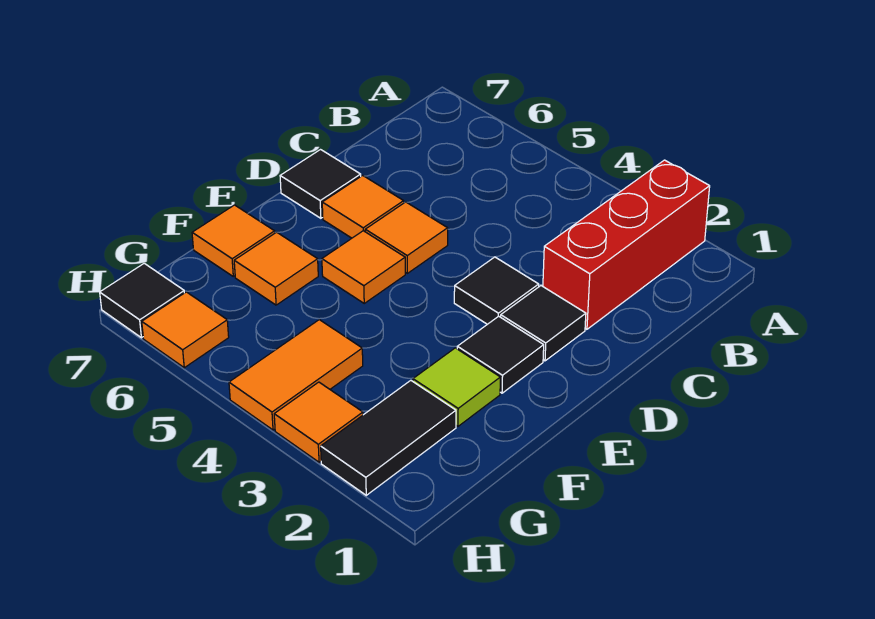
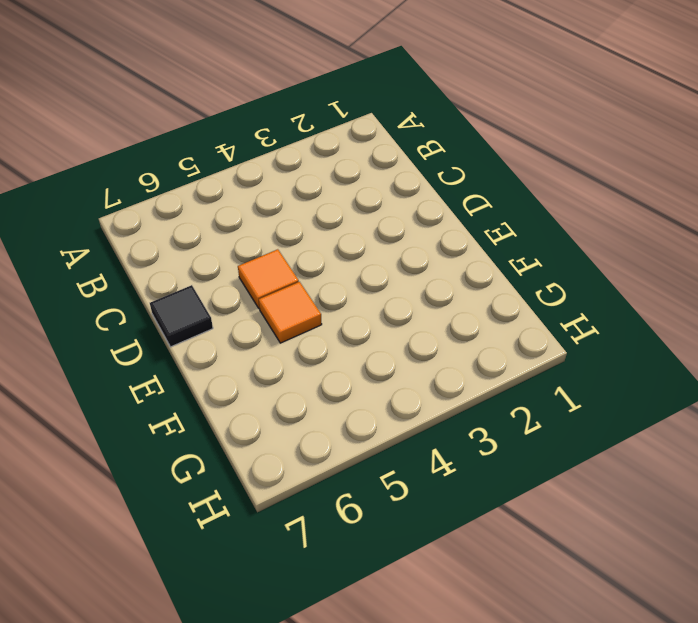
none -> red 1x3 brick [543,160,710,329]
none -> black 1x1 tile [501,286,586,361]
none -> black 1x1 tile [454,257,539,324]

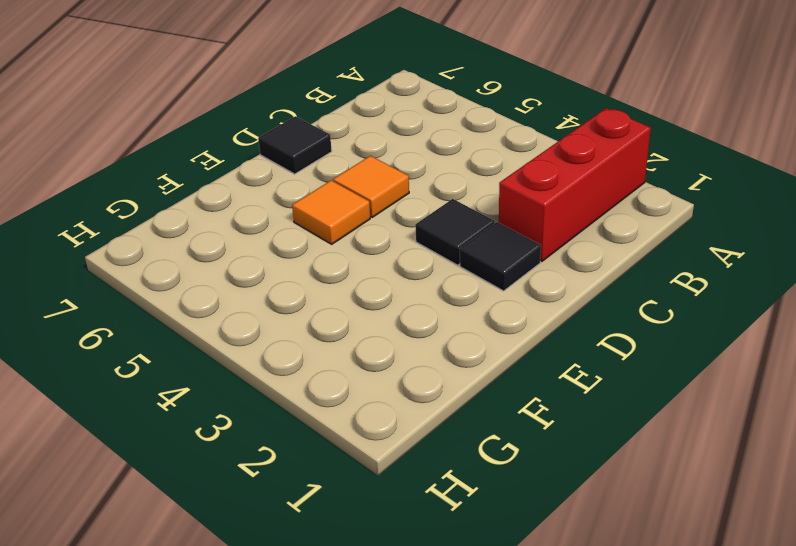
none -> orange 1x1 tile [322,175,404,238]
none -> black 1x1 tile [457,316,544,393]
none -> lime 1x1 tile [413,348,500,426]

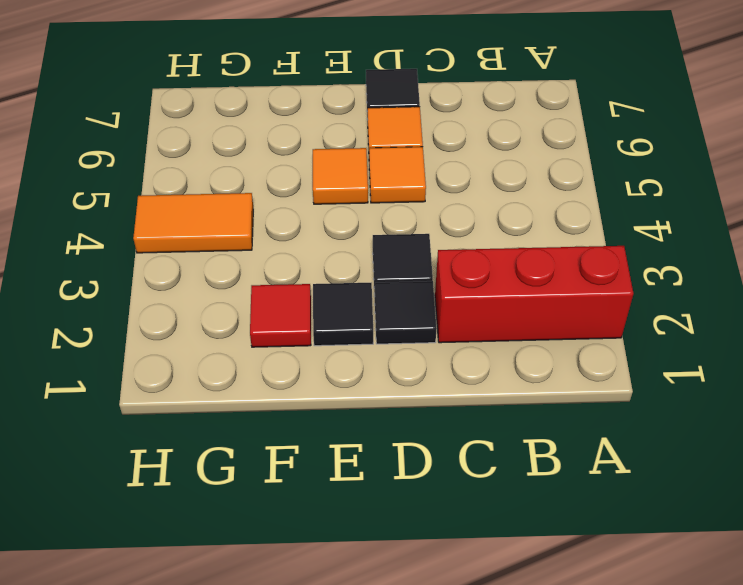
red 1x1 tile [250,284,311,347] -> lime 1x1 tile [413,348,500,426]
none -> orange 1x1 tile [234,232,318,305]
none -> orange 1x1 tile [192,205,275,276]
none -> black 1x2 tile [321,380,456,495]

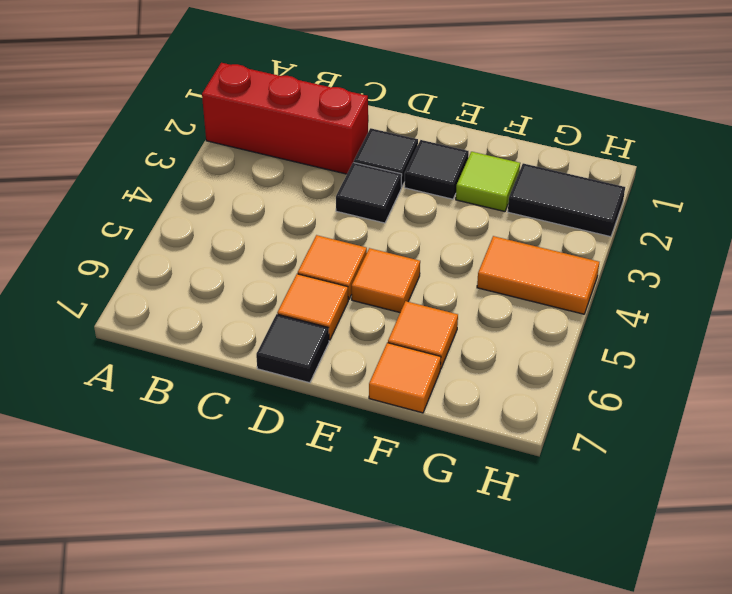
none -> orange 1x1 tile [274,382,363,462]
none -> orange 1x1 tile [142,292,229,368]
none -> black 1x1 tile [100,263,184,338]

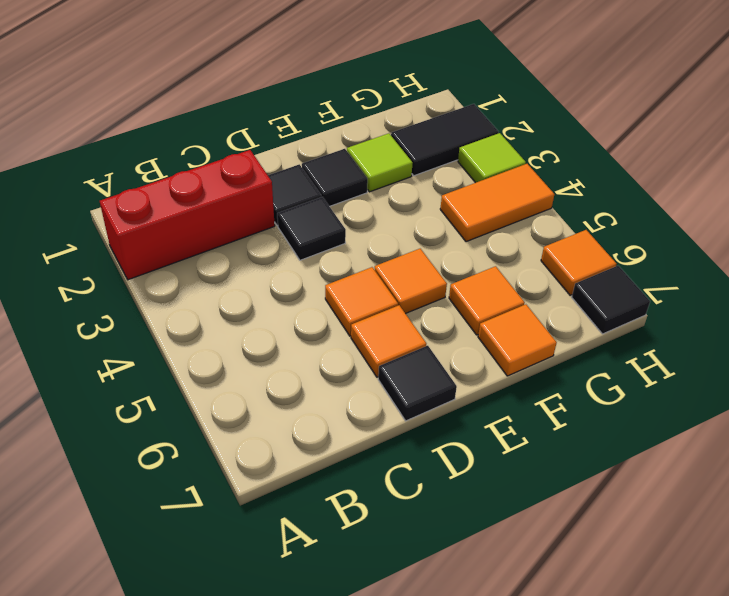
lime 1x1 tile [458,133,526,183] -> orange 1x1 tile [274,382,363,462]

